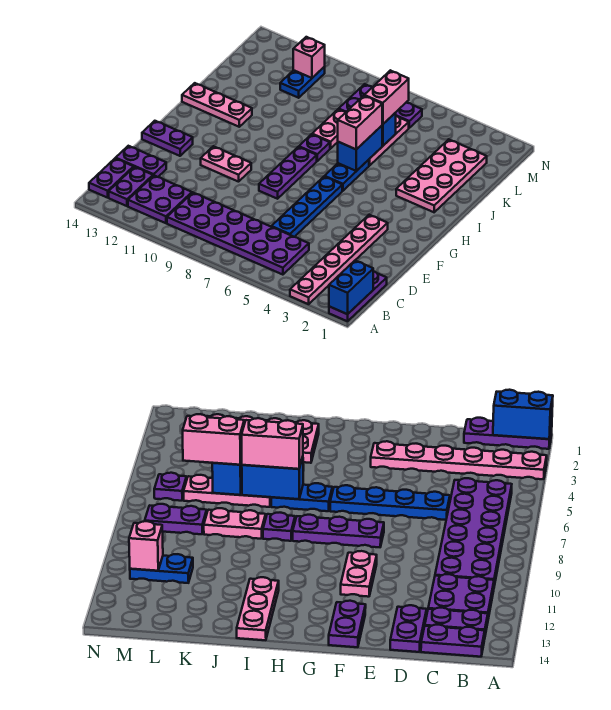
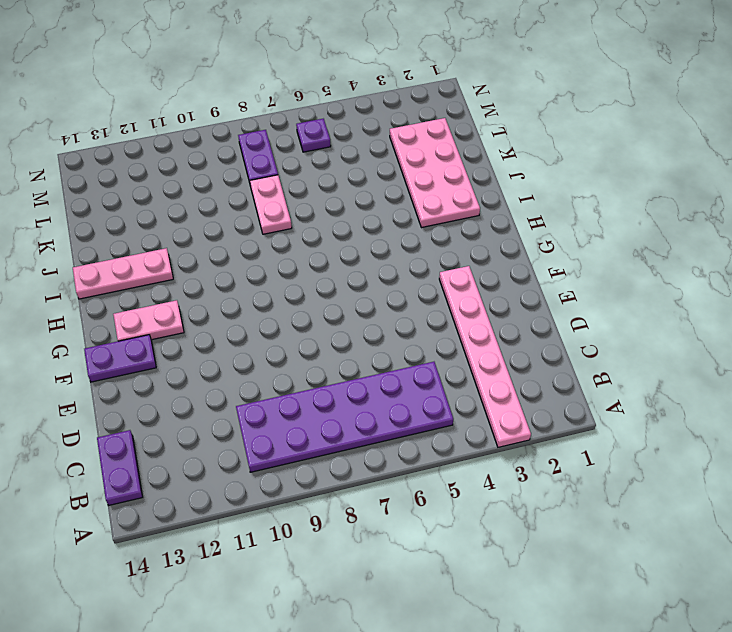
pink 1x2 plate [113,300,184,341] -> pink 1x2 plate moved to [201,146,251,182]
none -> purple 1x3 plate [329,271,387,321]
none -> purple 2x2 plate [128,176,192,223]
none -> purple 1x2 plate [109,167,153,206]

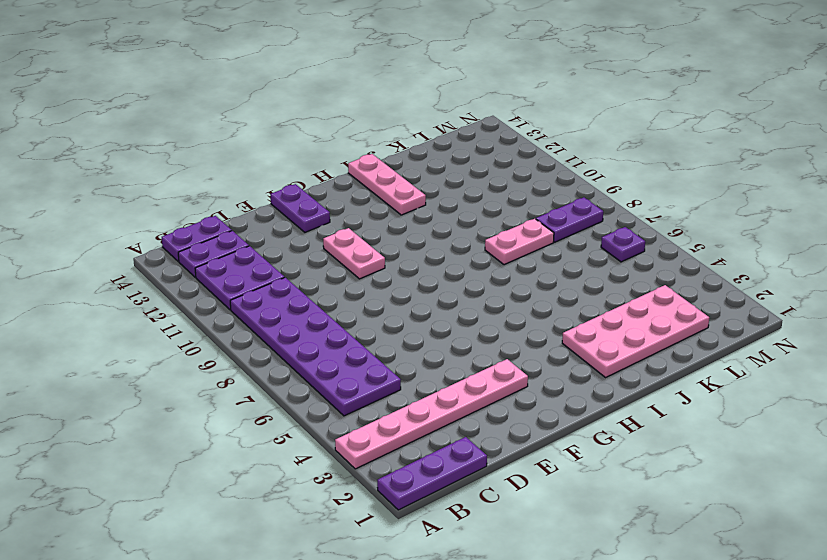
none -> blue 1x4 plate [271,177,342,237]
none -> purple 1x2 plate [116,146,166,177]
none -> purple 1x3 plate [259,147,317,199]

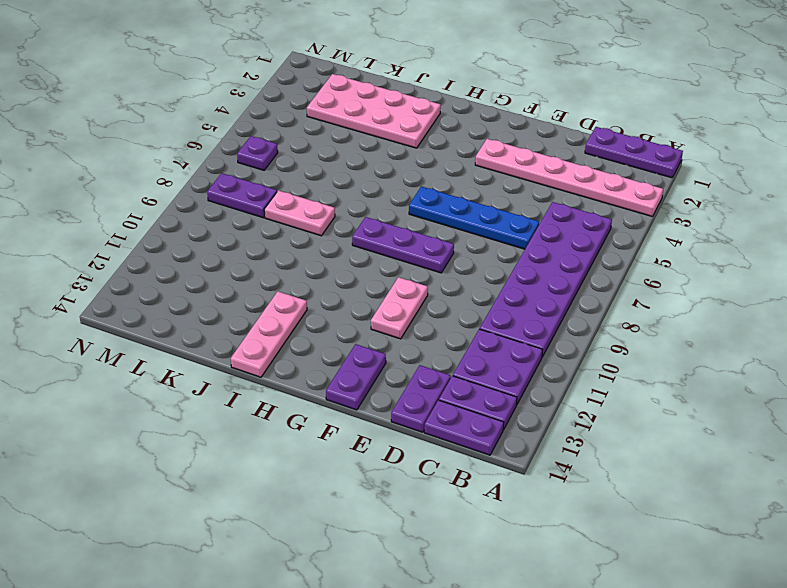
none -> blue 1x2 plate [325,160,369,191]
none -> purple 1x1 plate [299,134,330,161]
none -> pink 1x3 plate [369,116,409,166]

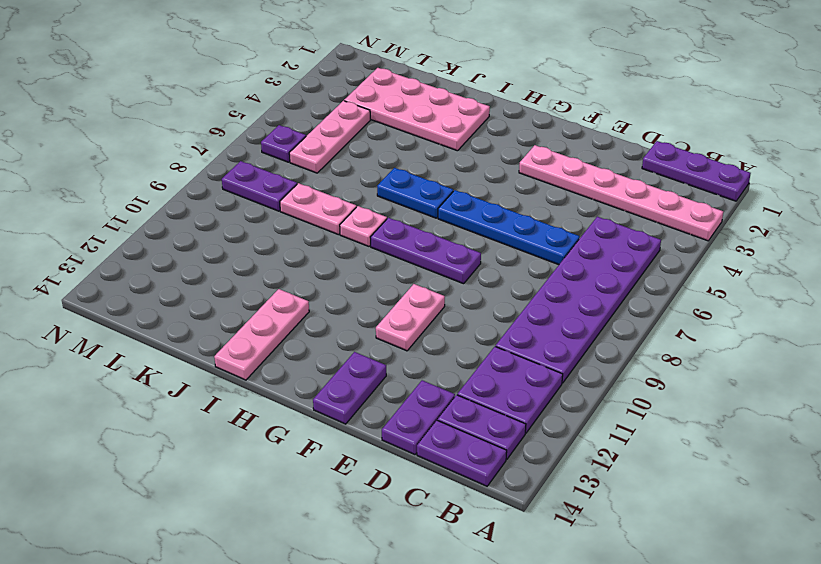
pink 1x1 plate [340,206,387,246] -> purple 1x1 plate [299,134,330,161]
pink 1x3 plate [289,101,370,173] -> pink 1x3 plate turned to [369,116,409,166]
none -> blue 1x2 plate [280,67,325,98]
none -> blue 1x2 brick [329,261,373,314]
none -> blue 1x2 brick [338,126,382,171]

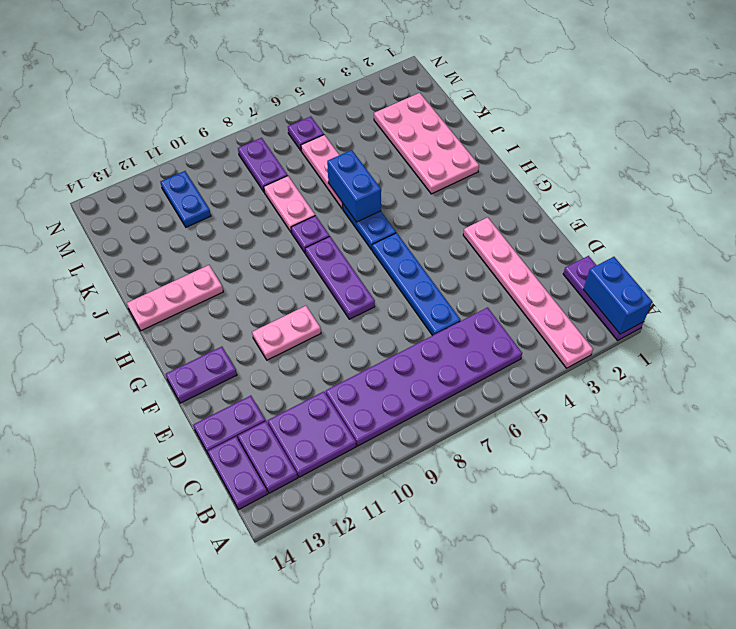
none -> blue 1x1 brick [382,113,396,146]
none -> pink 1x1 brick [293,37,325,78]
none -> pink 1x2 brick [338,96,382,149]

